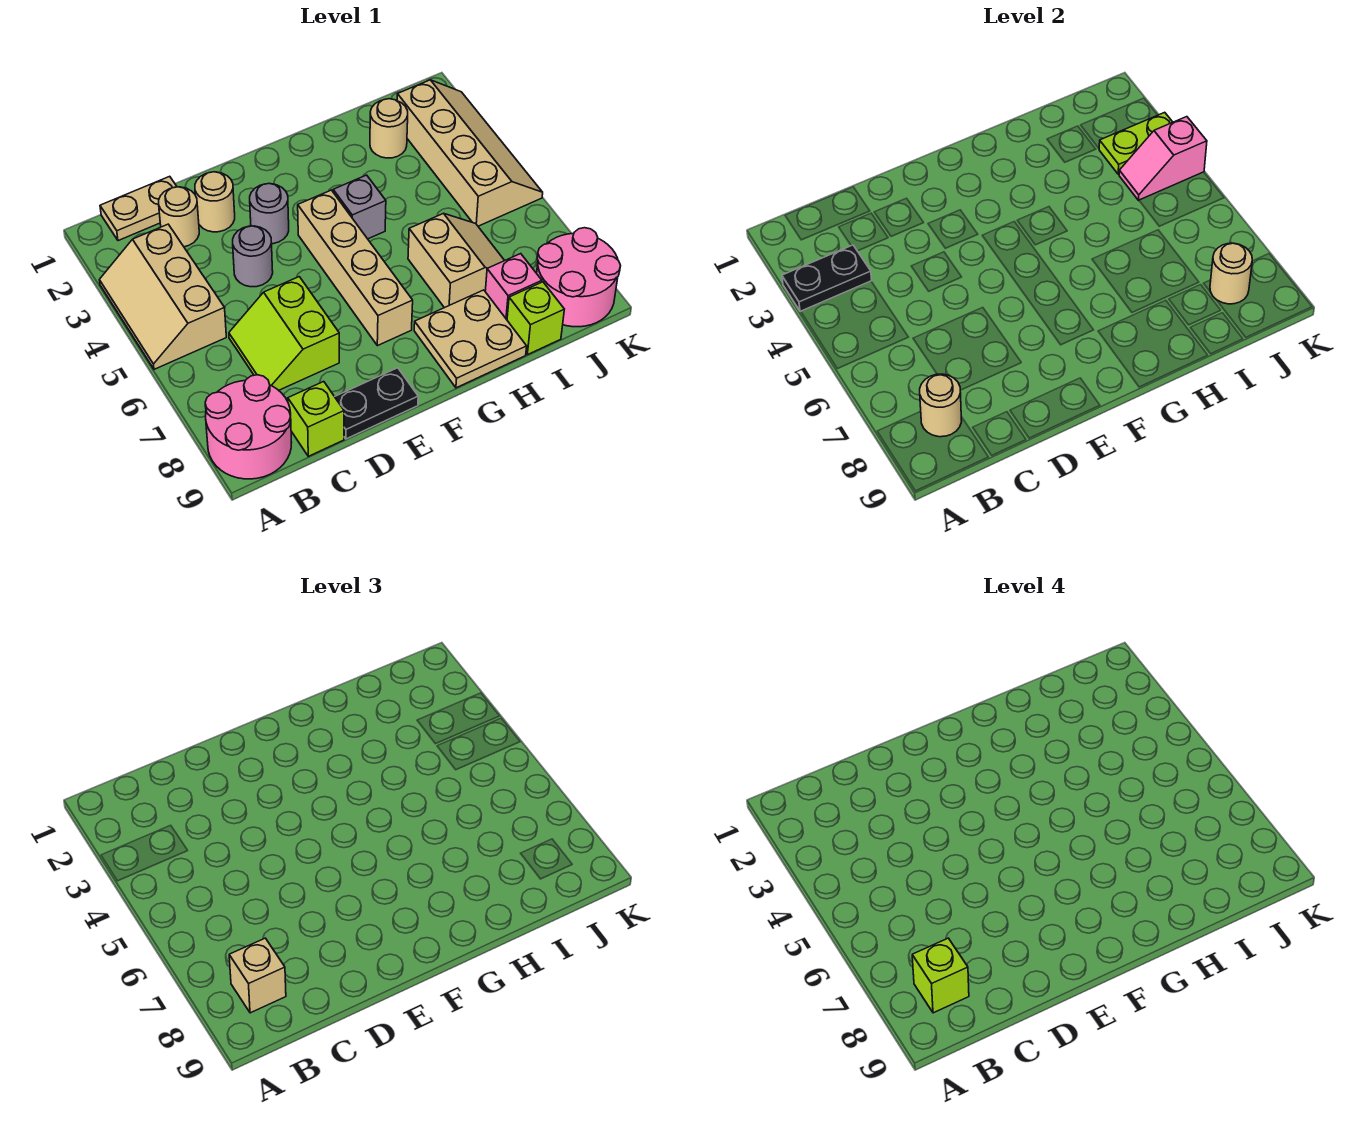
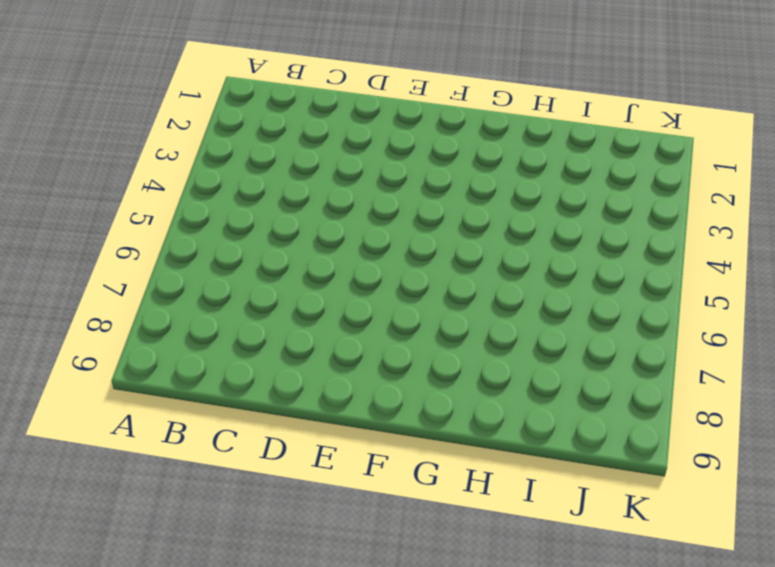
none -> tan 2x3 slope [99,224,226,369]
none -> pink 2x2 round brick [205,375,292,479]
none -> tan 1x2 plate [100,176,177,241]

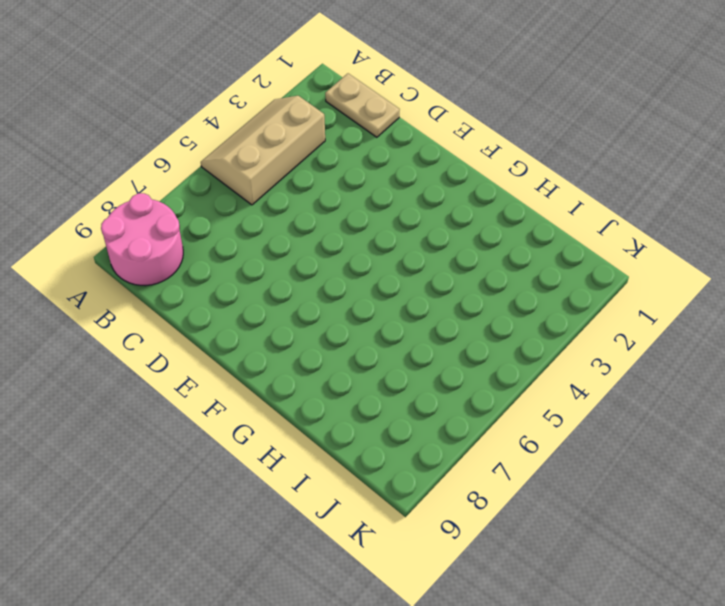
none -> tan 1x1 round brick [159,187,199,247]
none -> lime 2x2 slope [229,277,339,390]
none -> lime 1x1 brick [288,382,344,456]

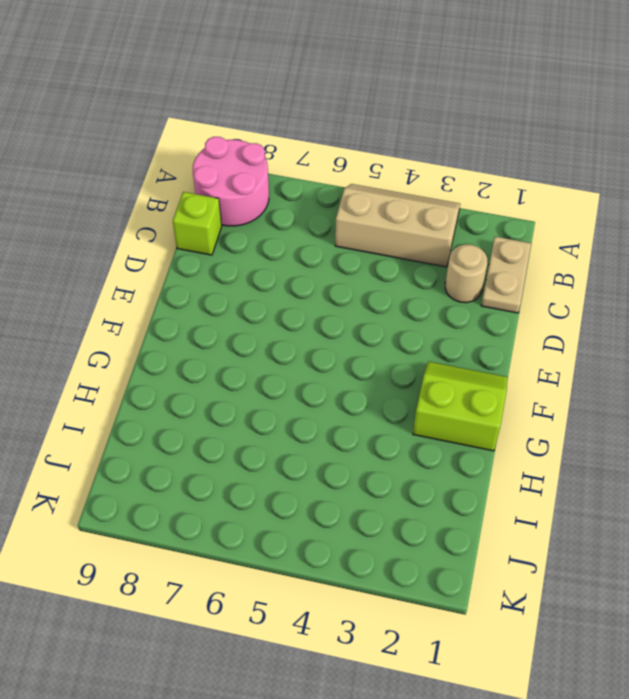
lime 2x2 slope [413,362,507,451] -> lime 2x2 slope moved to [229,277,339,390]
none -> tan 1x1 round brick [195,172,235,232]
none -> grey 1x1 round brick [233,226,273,287]
none -> black 1x2 plate [335,368,418,439]

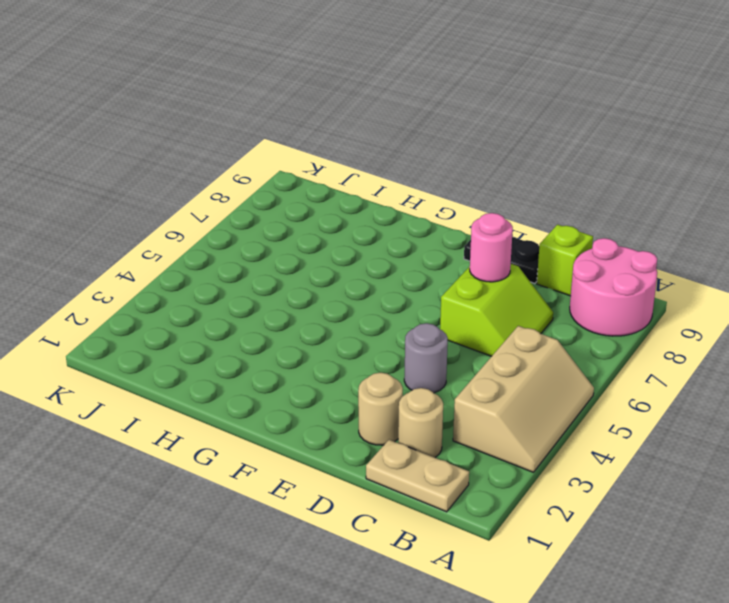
pink 1x1 round brick [470,213,513,282] -> none
none -> grey 1x1 round brick [250,184,289,244]
none -> tan 1x4 brick [298,190,413,346]
none -> grey 1x1 brick [333,175,386,239]

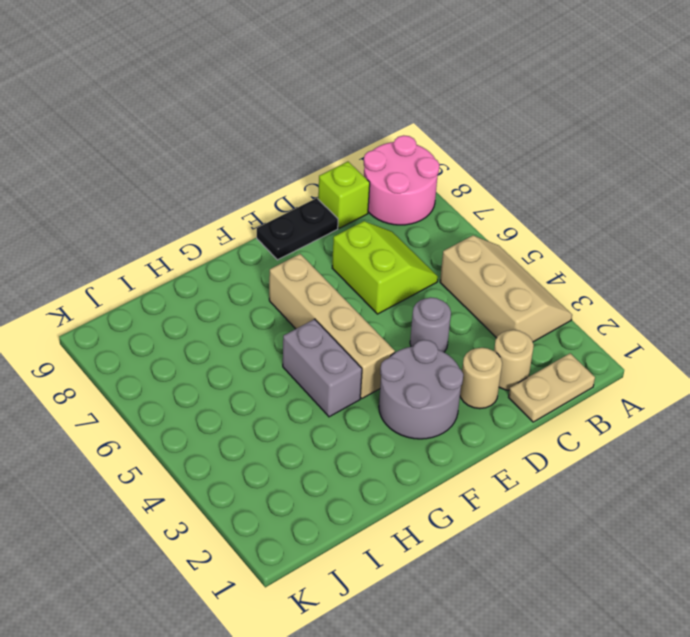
grey 2x2 round brick [379,340,463,439] -> grey 1x1 round brick [250,184,289,244]
grey 1x2 brick [283,319,362,417] -> grey 1x1 brick [333,175,386,239]
none -> tan 2x2 plate [414,290,527,388]
none -> tan 2x2 slope [408,213,505,308]
none -> tan 1x1 round brick [370,99,408,158]

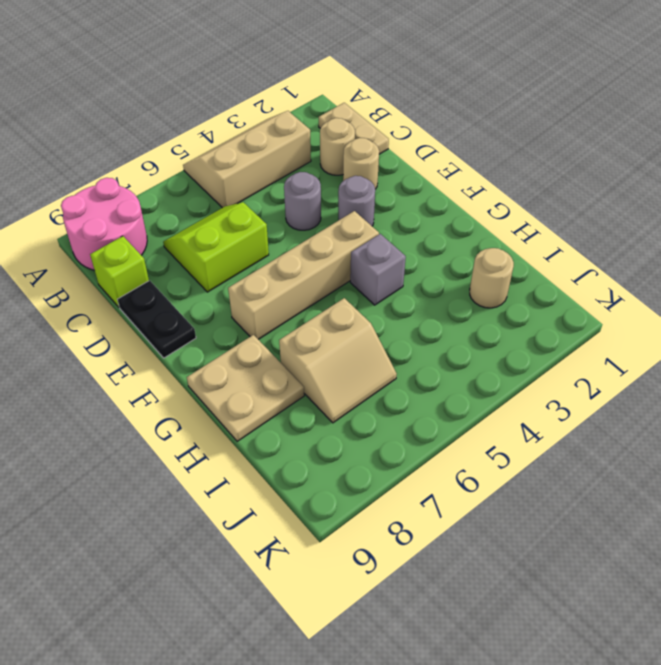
none -> pink 1x1 brick [485,254,542,320]
none -> lime 1x1 brick [507,282,564,355]
none -> tan 2x4 slope [397,80,543,226]

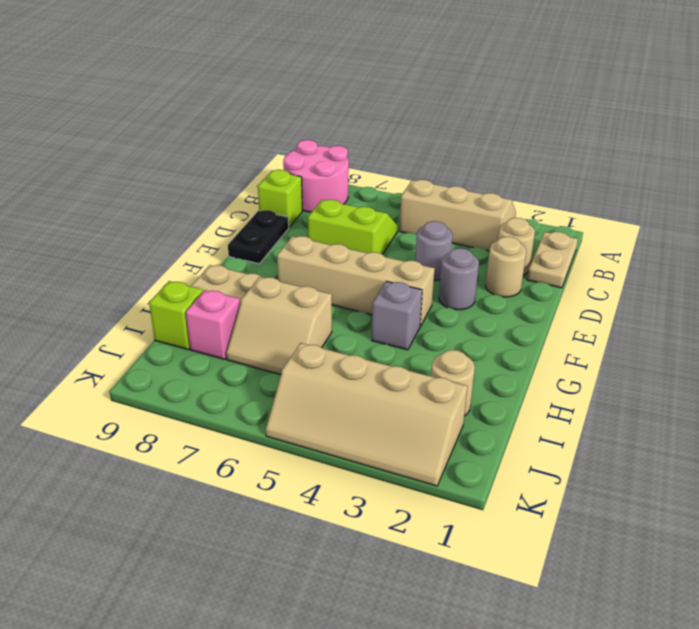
none -> pink 2x2 round brick [537,228,621,327]
none -> black 1x2 plate [782,245,872,312]
none -> tan 1x1 round brick [920,374,962,437]

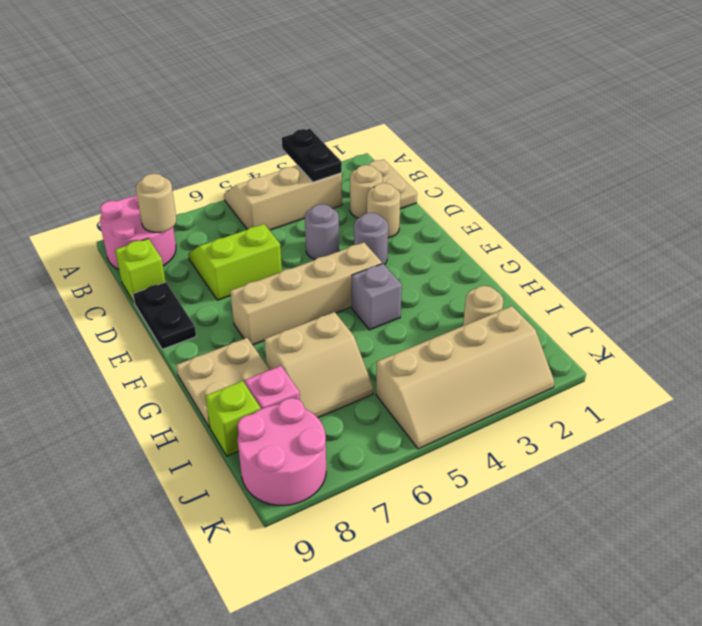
none -> lime 1x2 plate [1099,112,1173,174]
none -> pink 1x2 slope [1119,117,1207,200]
none -> tan 1x1 round brick [1210,243,1252,304]

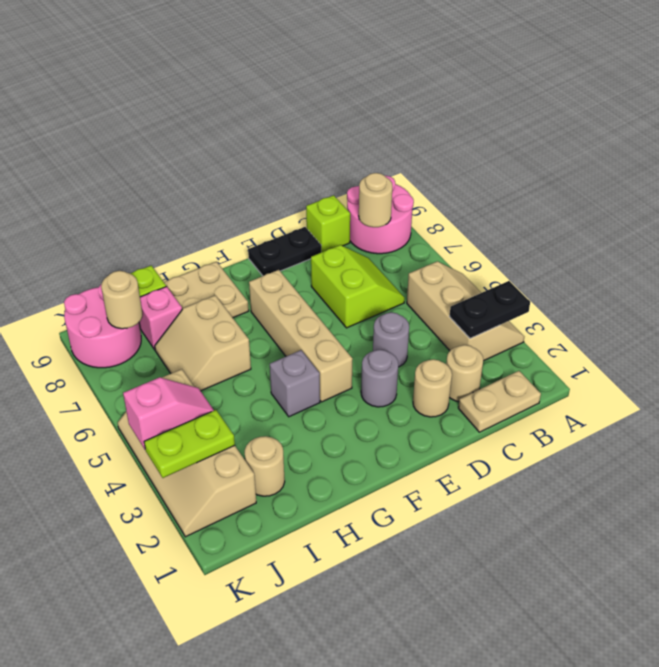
none -> tan 1x1 brick [229,938,286,1013]
none -> lime 1x1 brick [912,938,969,1013]

